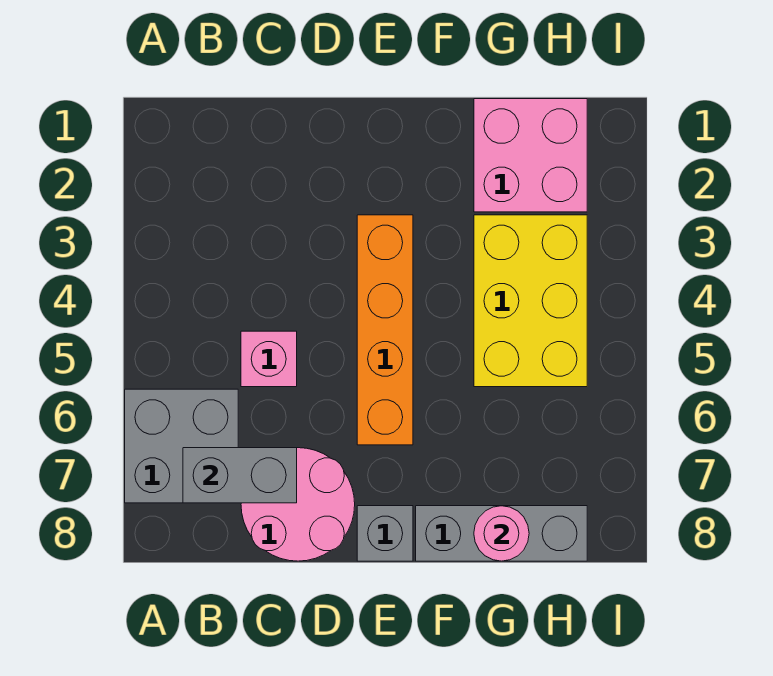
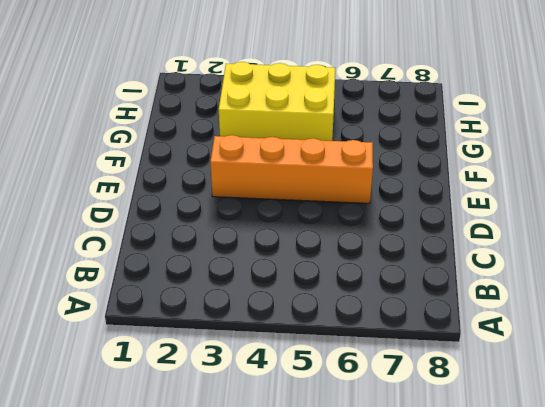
none -> grey 2x2 brick [125,389,238,503]
none -> pink 1x1 brick [241,331,297,387]

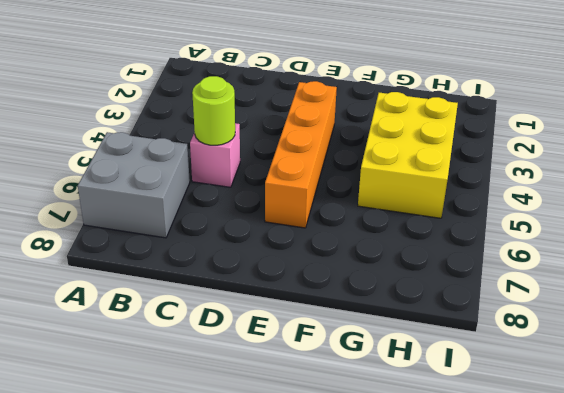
lime 1x1 round brick [192,76,235,145] -> none
none -> pink 2x2 round brick [241,448,355,561]
none -> grey 1x1 brick [357,506,413,561]

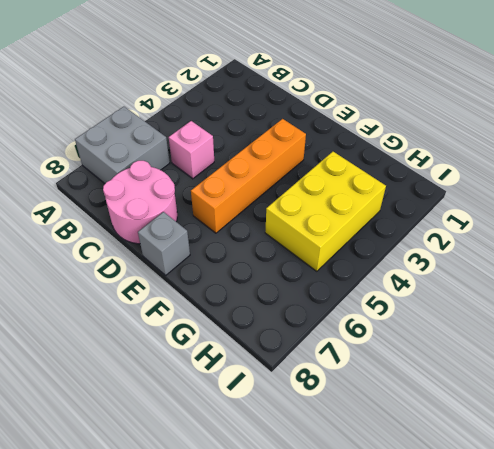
none -> grey 1x3 brick [416,506,587,561]
none -> pink 2x2 brick [474,99,587,212]

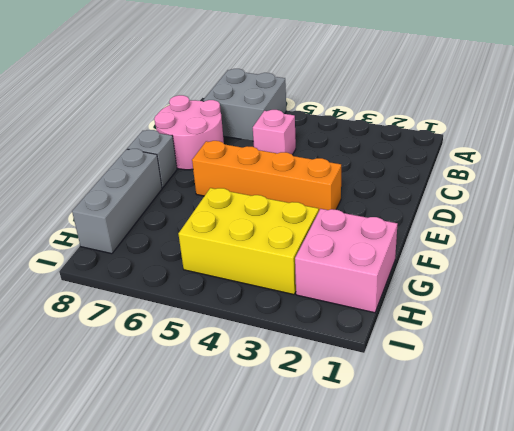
none -> grey 1x2 brick [183,448,297,503]
none -> pink 1x1 round brick [474,506,529,561]

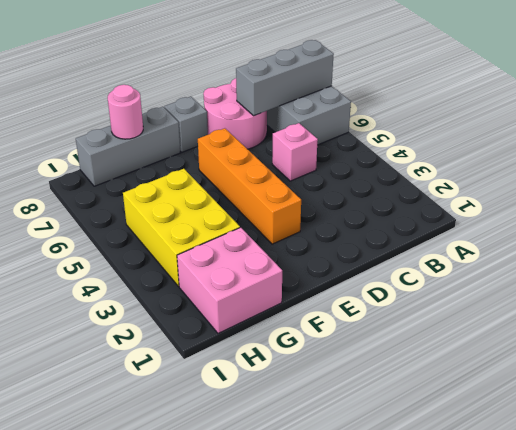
grey 1x3 brick [236,40,334,116] -> grey 1x2 brick [183,448,297,503]

